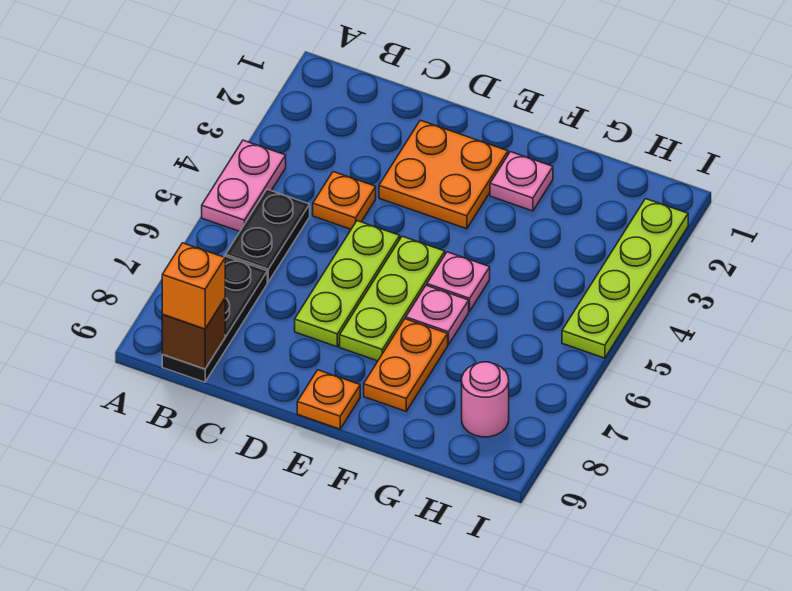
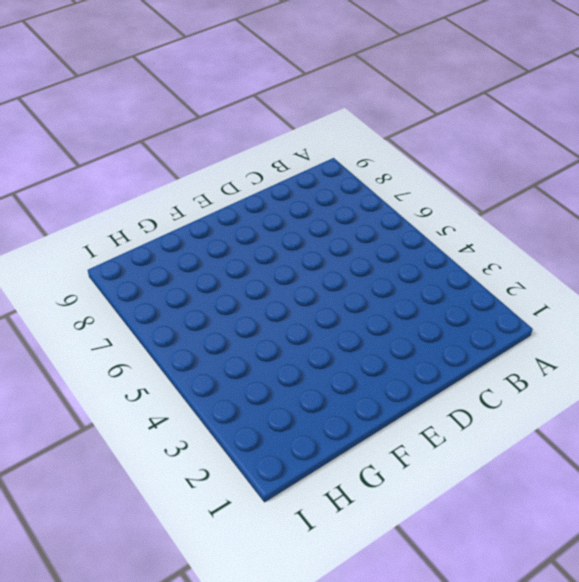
none -> pink 1x2 plate [202,140,286,231]
none -> black 1x2 plate [226,189,310,282]
none -> black 1x3 plate [162,256,267,382]

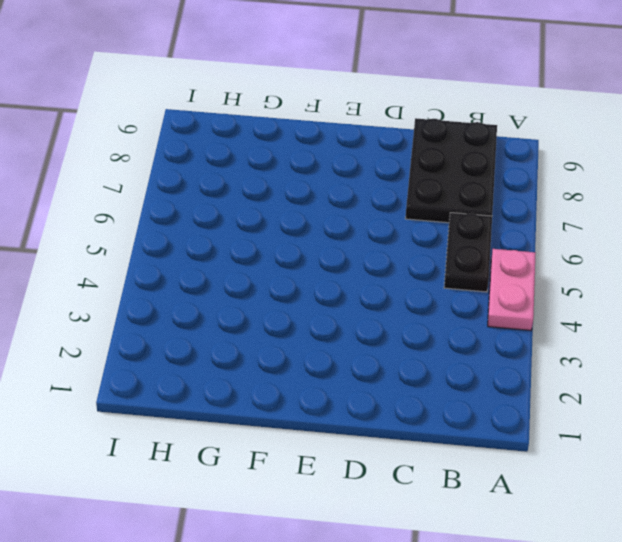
black 2x3 plate [405,118,497,223] -> black 1x3 plate [162,256,267,382]
none -> orange 1x1 plate [313,172,376,229]
none -> orange 2x2 plate [379,120,508,229]
none -> lime 1x3 plate [295,221,400,347]

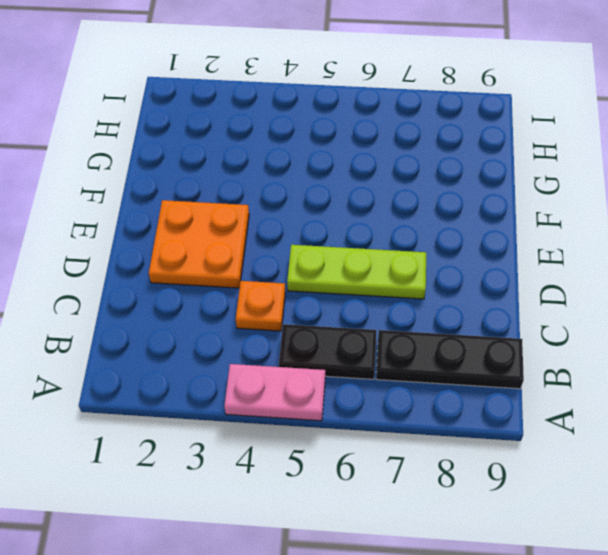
none -> lime 1x3 plate [340,236,445,361]
none -> orange 1x1 plate [297,370,360,429]
none -> pink 1x1 plate [490,152,553,211]

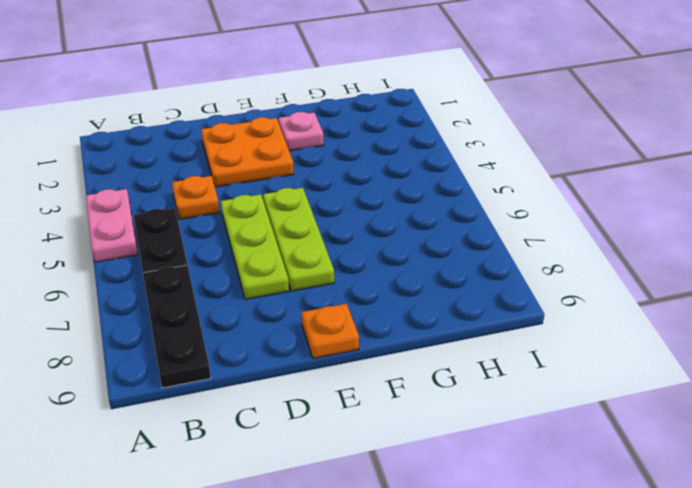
none -> pink 1x1 plate [427,252,490,311]
none -> pink 1x1 plate [406,285,469,345]
none -> orange 1x2 plate [364,319,448,411]

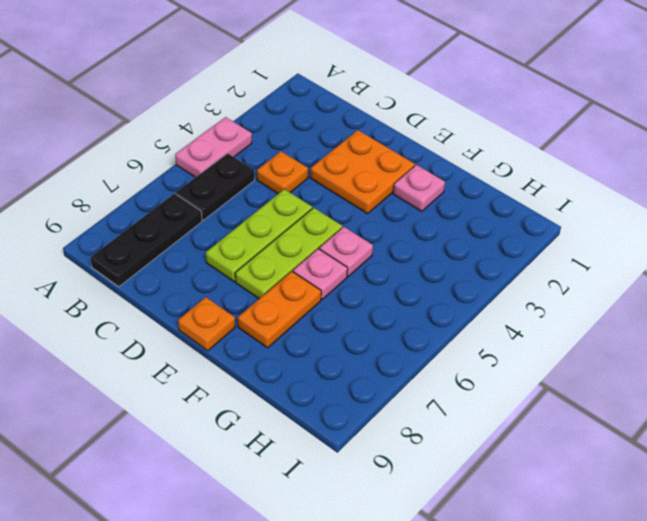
none -> pink 1x1 round brick [462,362,509,437]
none -> lime 1x4 plate [562,199,688,358]
none -> brown 1x1 brick [162,299,225,369]

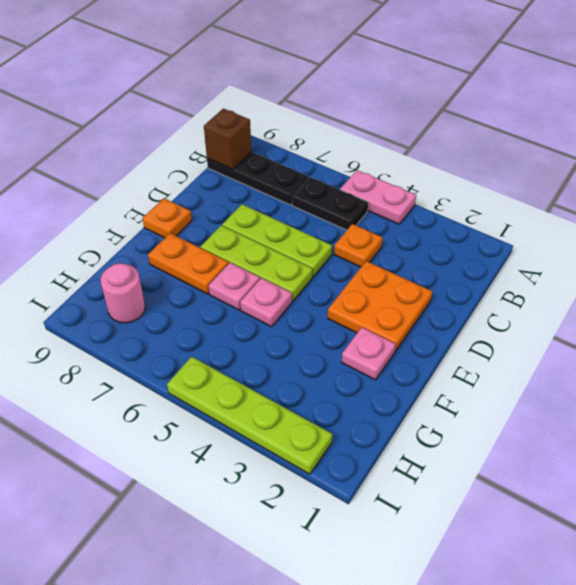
none -> orange 1x1 brick [162,243,225,329]

